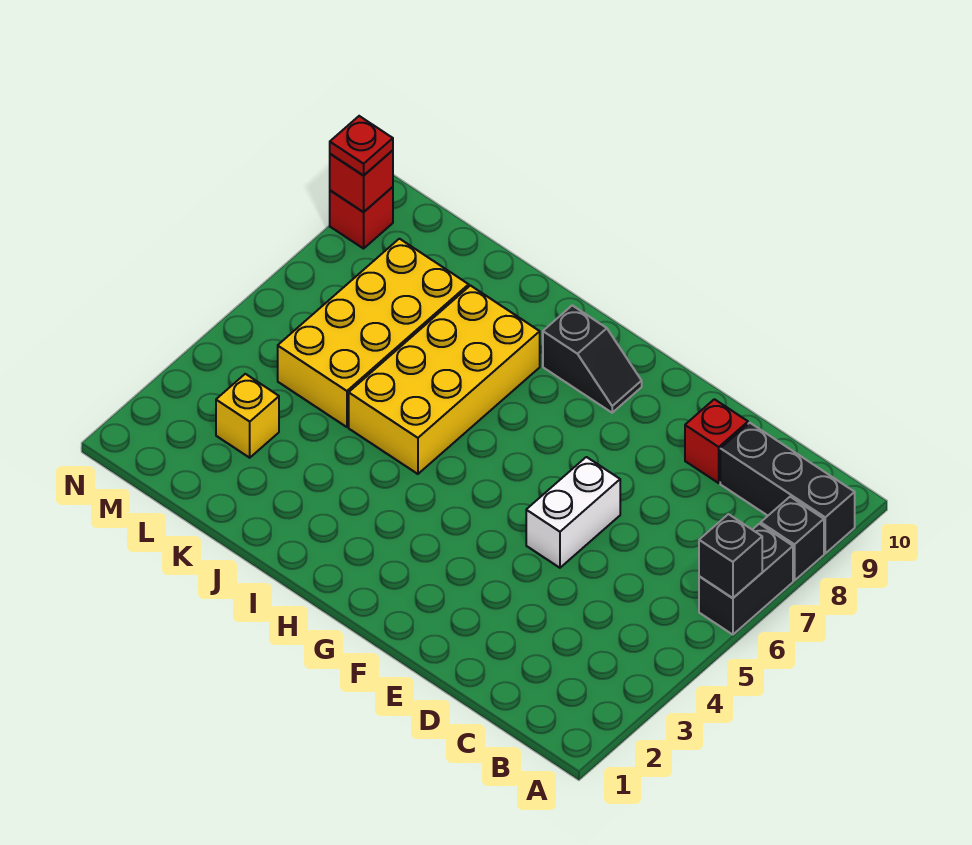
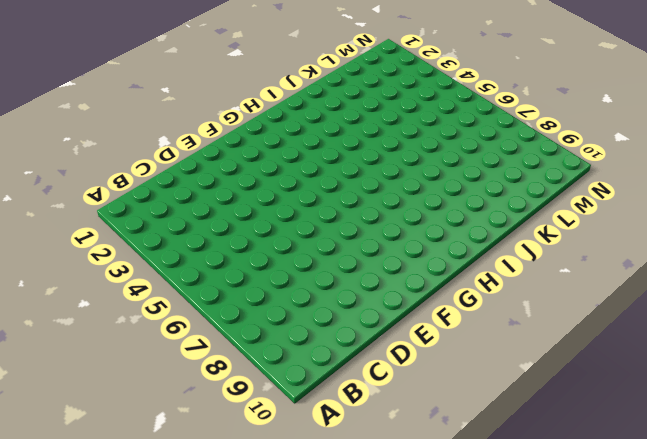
none -> black 1x2 brick [699,524,793,635]
none -> black 1x1 brick [761,497,824,581]
none -> black 1x3 brick [720,423,855,553]

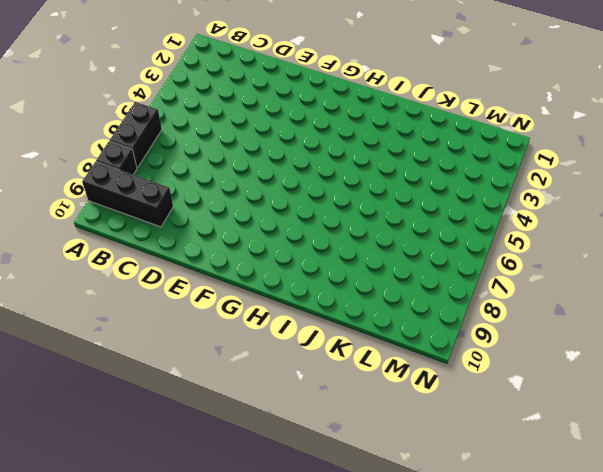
none -> red 1x1 brick [685,399,748,483]
none -> white 1x2 brick [526,457,620,568]
none -> black 1x2 slope [543,305,642,413]

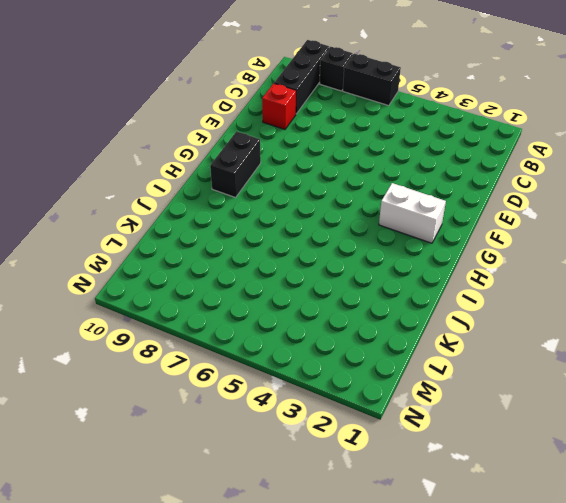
white 1x2 brick [379,183,446,243] -> white 1x2 brick moved to [526,457,620,568]
black 1x2 brick [210,131,261,198] -> black 1x2 slope [543,305,642,413]
none -> yellow 2x4 brick [349,286,540,474]
none -> yellow 2x4 brick [278,239,469,427]
none -> yellow 1x1 brick [216,374,279,458]

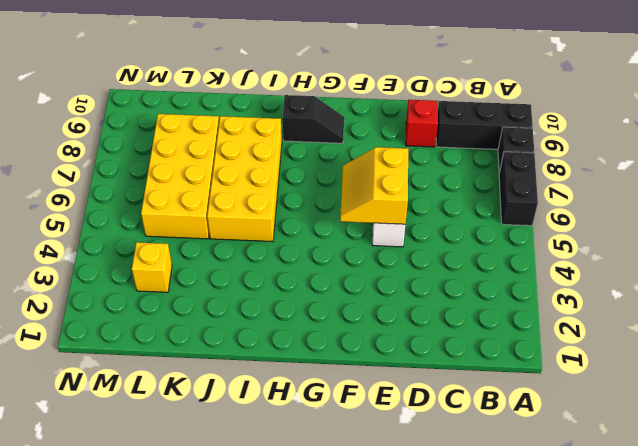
yellow 2x2 slope [340,147,408,224] -> none
none -> red 1x1 brick [330,187,393,249]
none -> black 1x1 brick [699,514,762,598]
none -> red 1x1 brick [330,150,393,212]

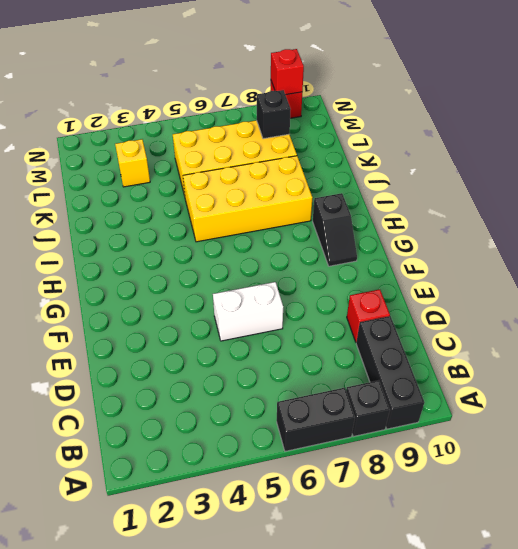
black 1x1 brick [257,90,291,139] -> black 1x1 brick moved to [699,514,762,598]
none -> red 1x1 plate [330,116,393,176]

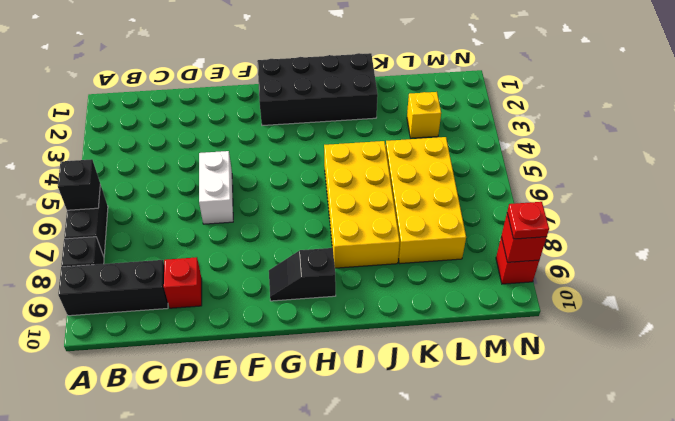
black 2x4 brick [257,53,378,126] -> none

